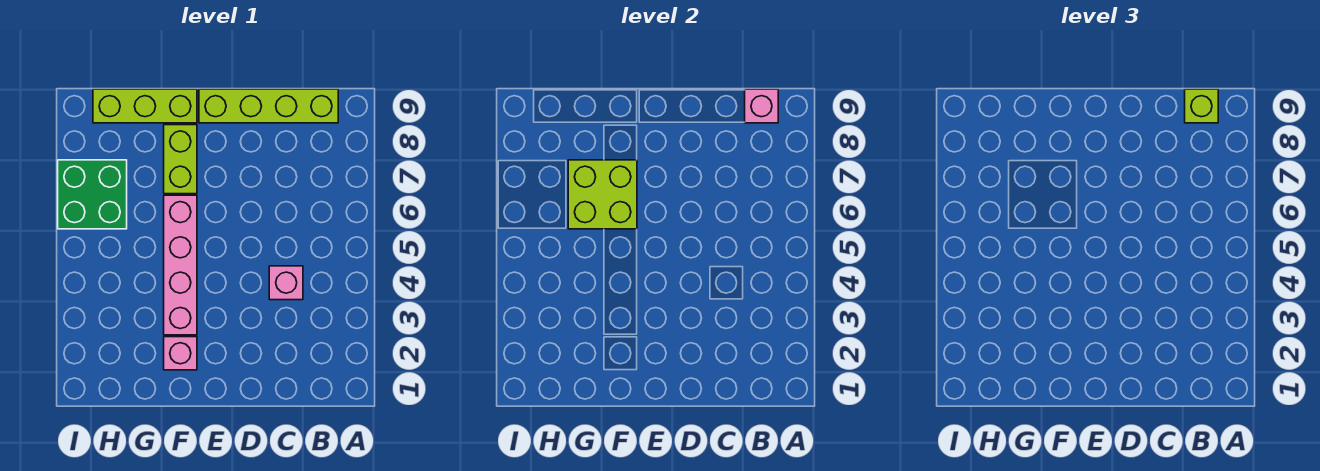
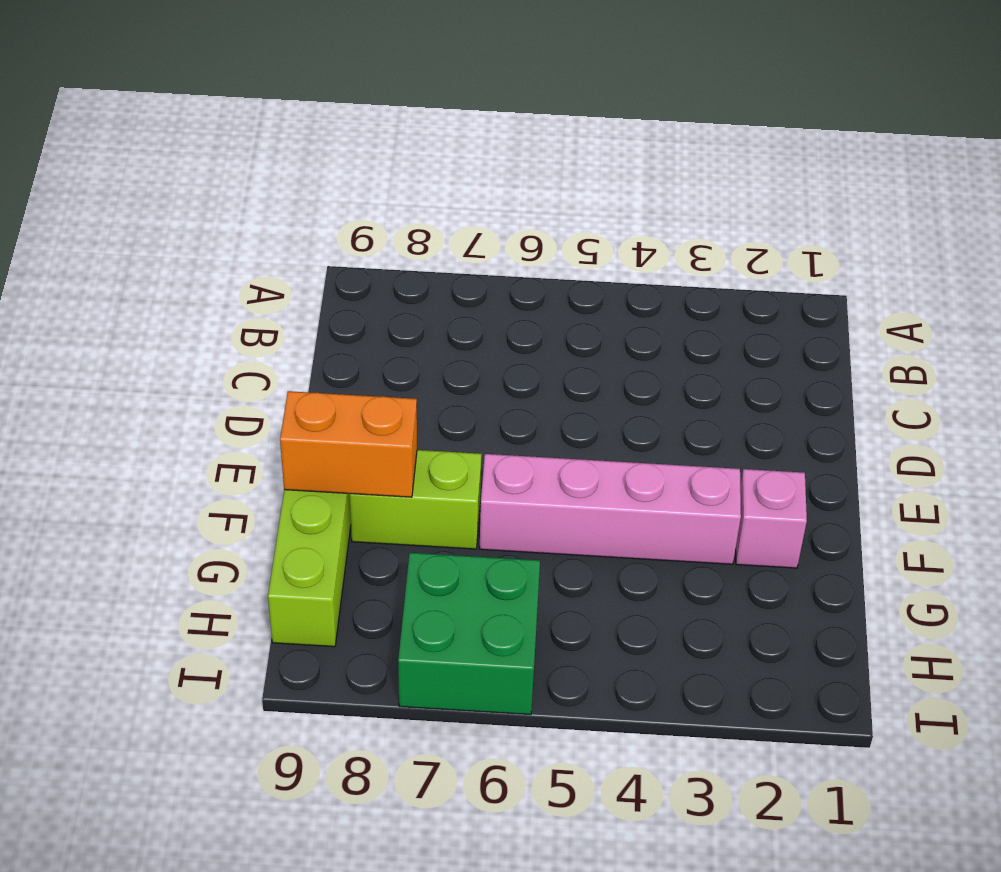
orange 1x2 brick [280,391,417,497] -> none
none -> lime 1x4 brick [199,89,338,123]
none -> pink 1x1 brick [269,266,303,300]

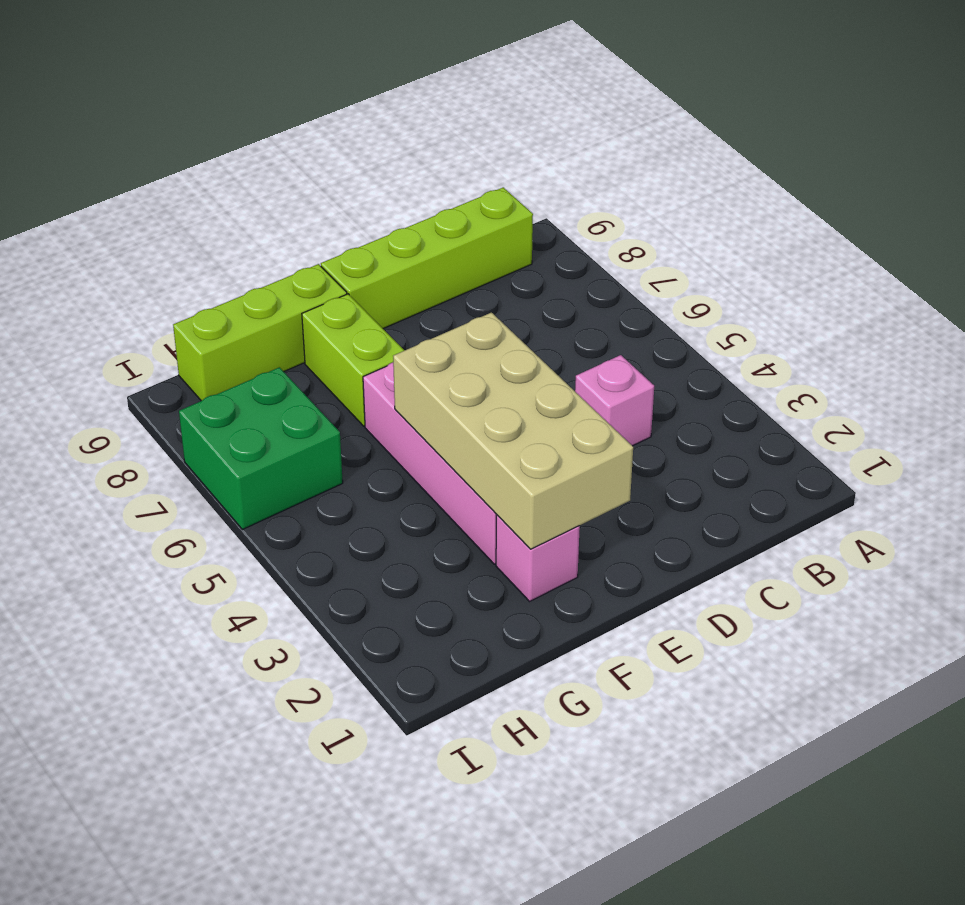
tan 2x4 brick [393,313,633,549] -> none
none -> pink 1x1 brick [745,89,778,123]
none -> lime 2x2 brick [568,160,637,229]

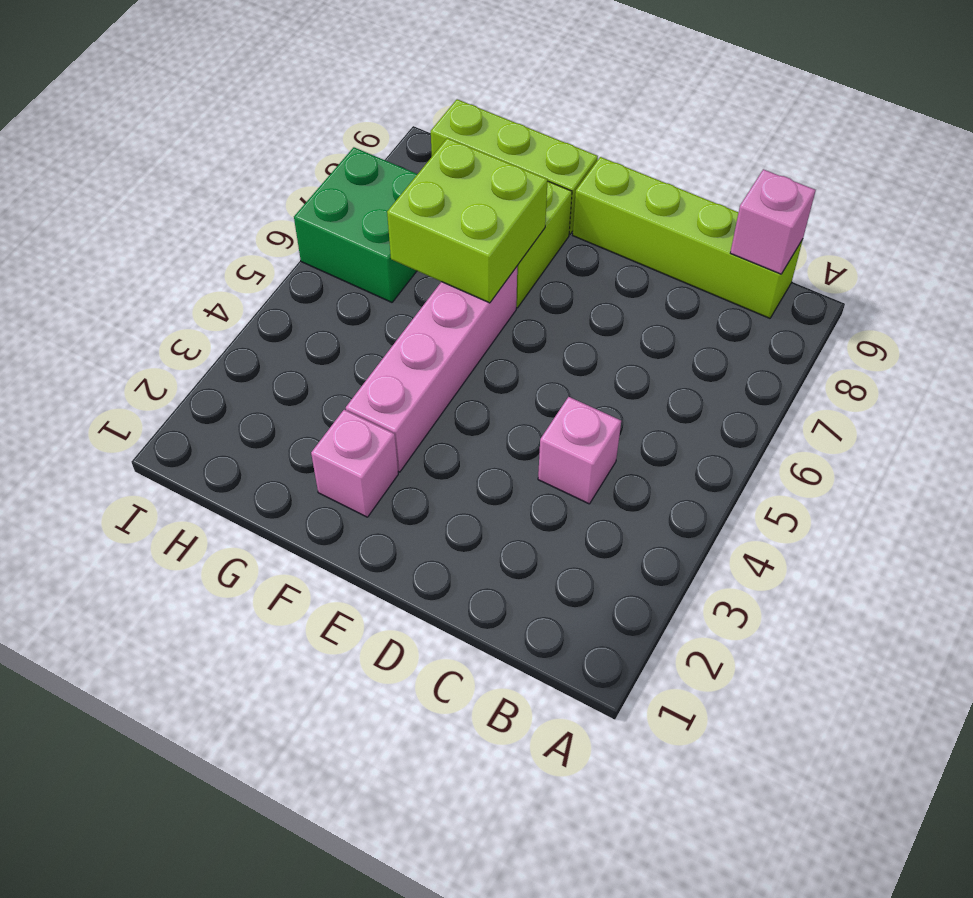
none -> lime 1x1 brick [1185,89,1218,123]

